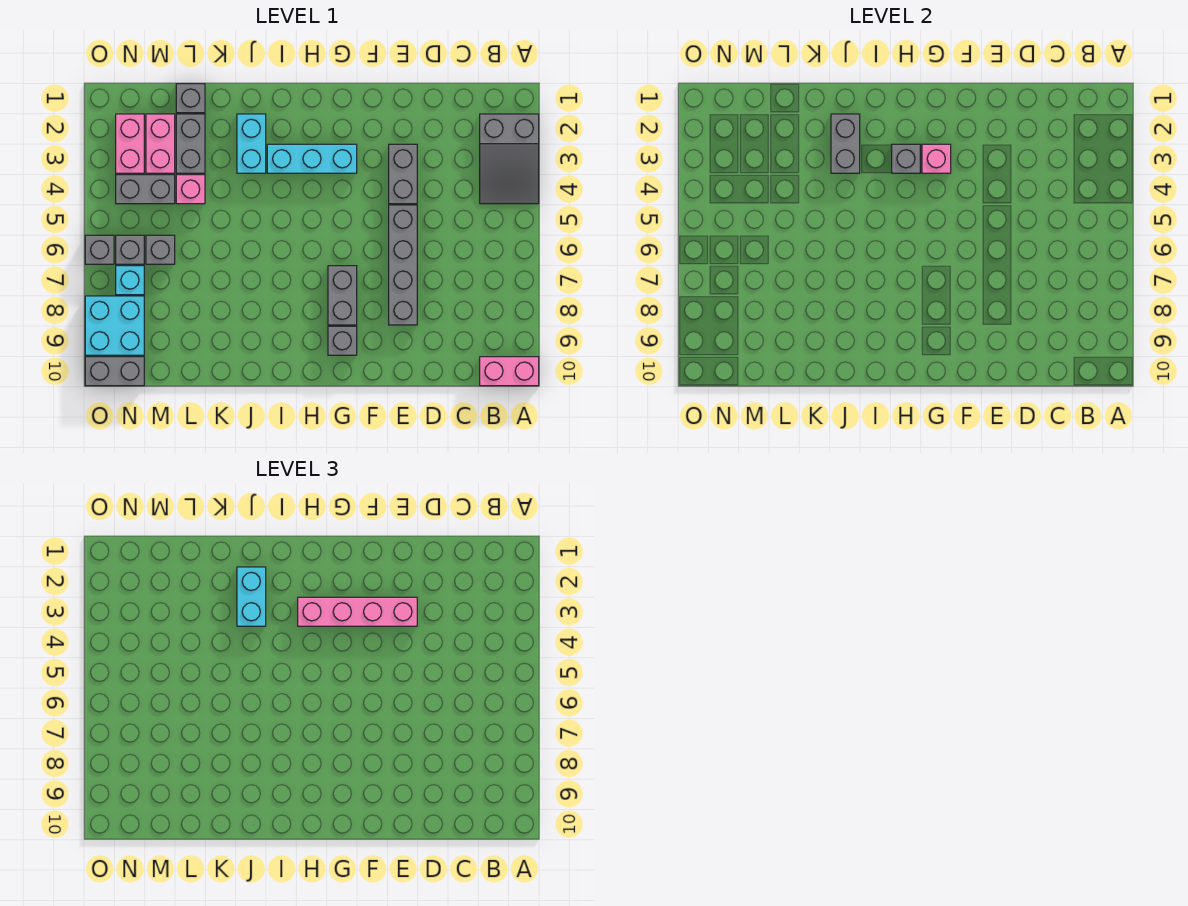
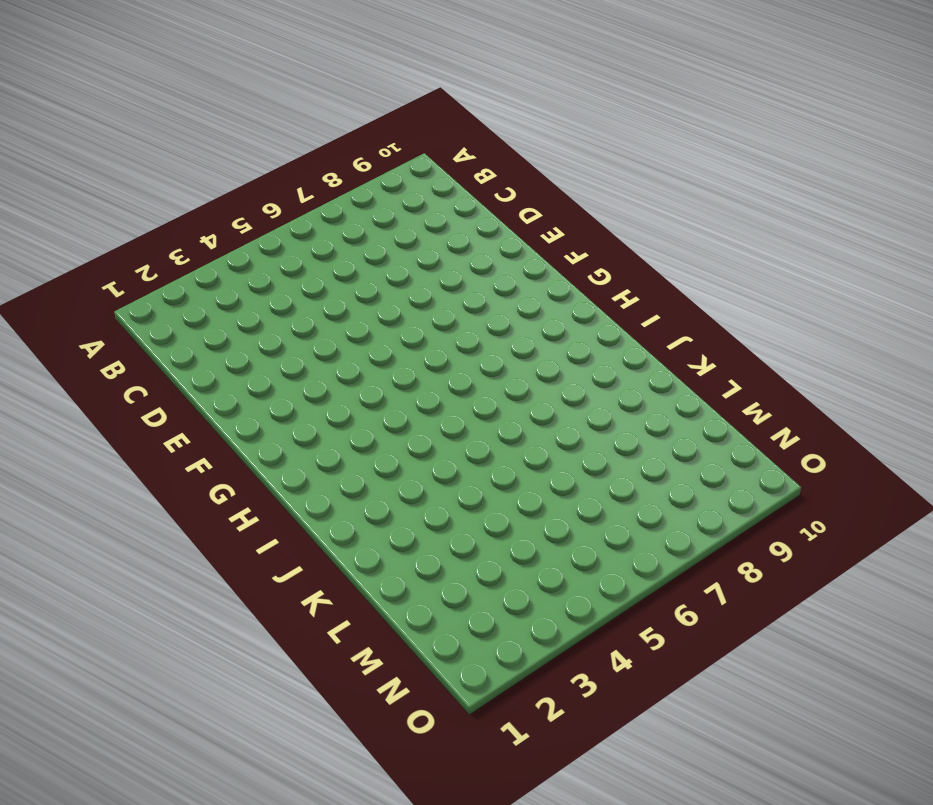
none -> grey 2x3 slope [480,114,539,204]
none -> pink 1x2 brick [480,357,539,386]
none -> grey 1x2 brick [389,144,417,204]

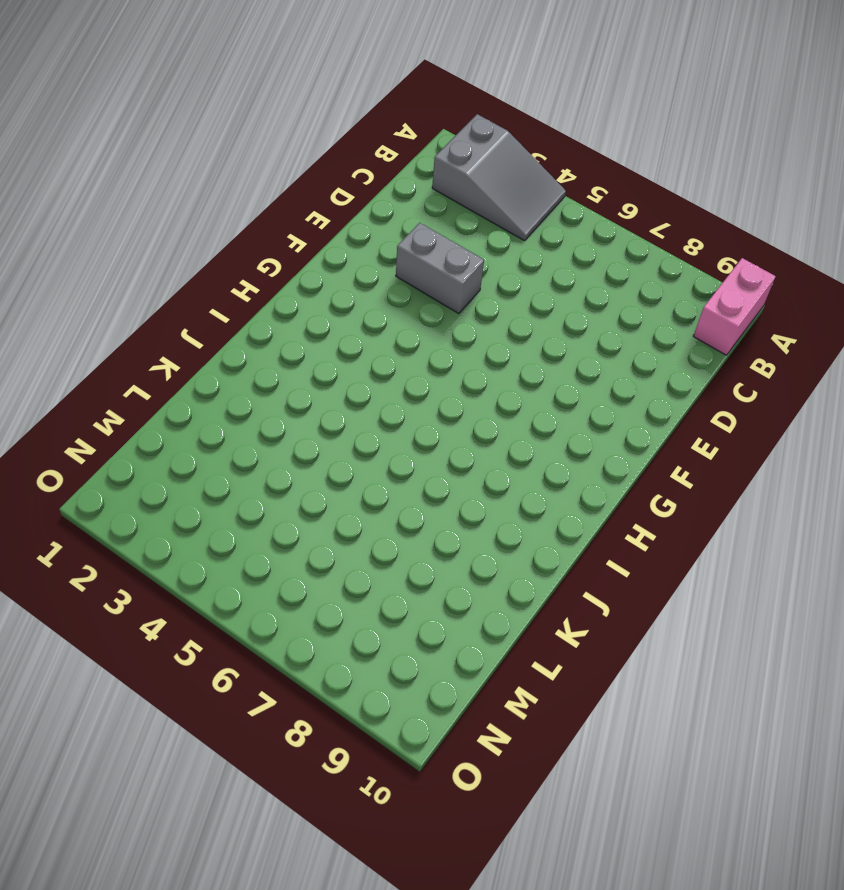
none -> grey 1x4 brick [389,205,417,325]
none -> cyan 1x3 brick [267,144,357,173]
none -> grey 1x2 brick [328,266,357,325]

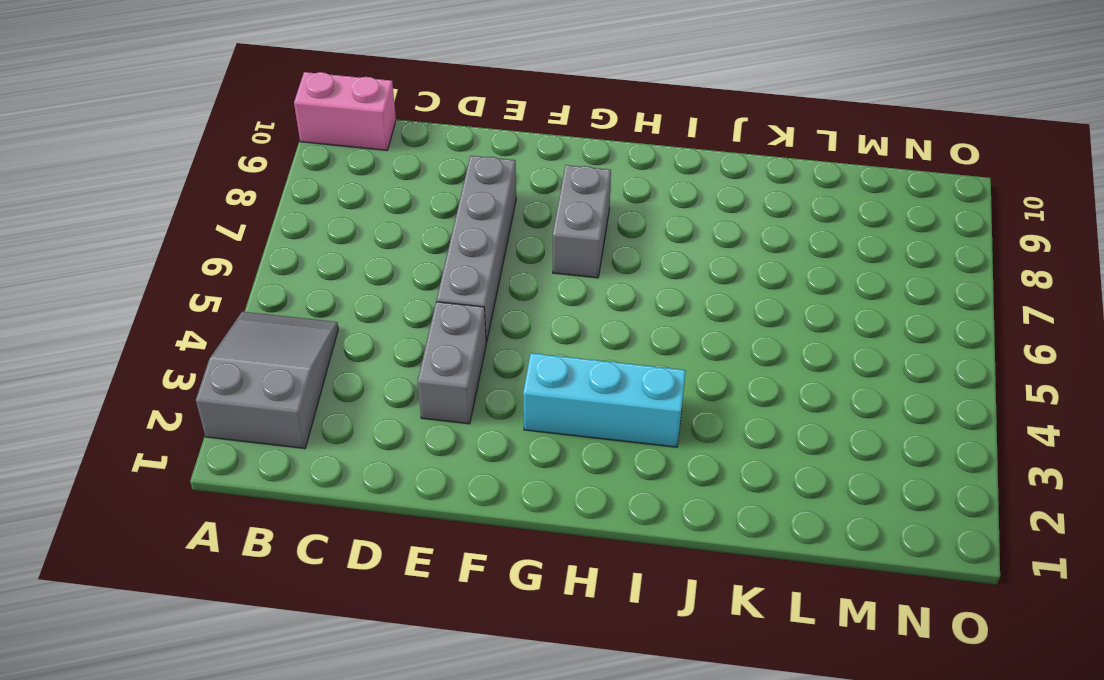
none -> grey 1x1 brick [328,326,357,355]
none -> cyan 1x2 brick [237,114,266,173]
none -> grey 1x1 brick [176,84,205,113]

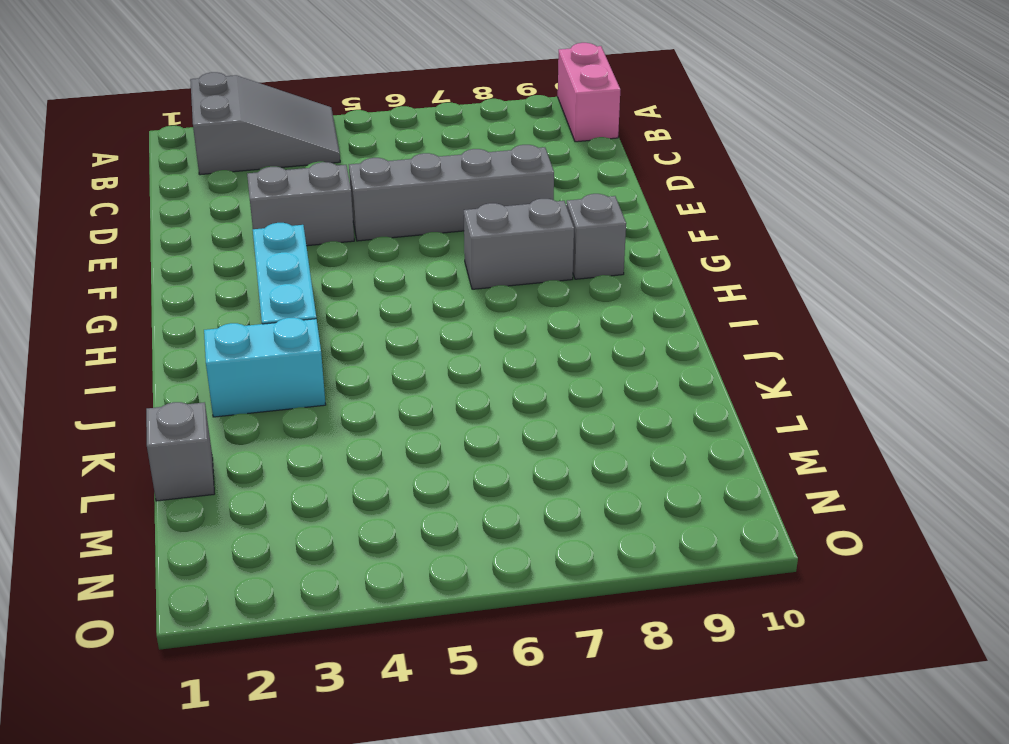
none -> grey 1x2 brick [176,114,205,173]
none -> pink 1x1 brick [176,175,205,204]
none -> pink 1x2 brick [146,114,175,173]

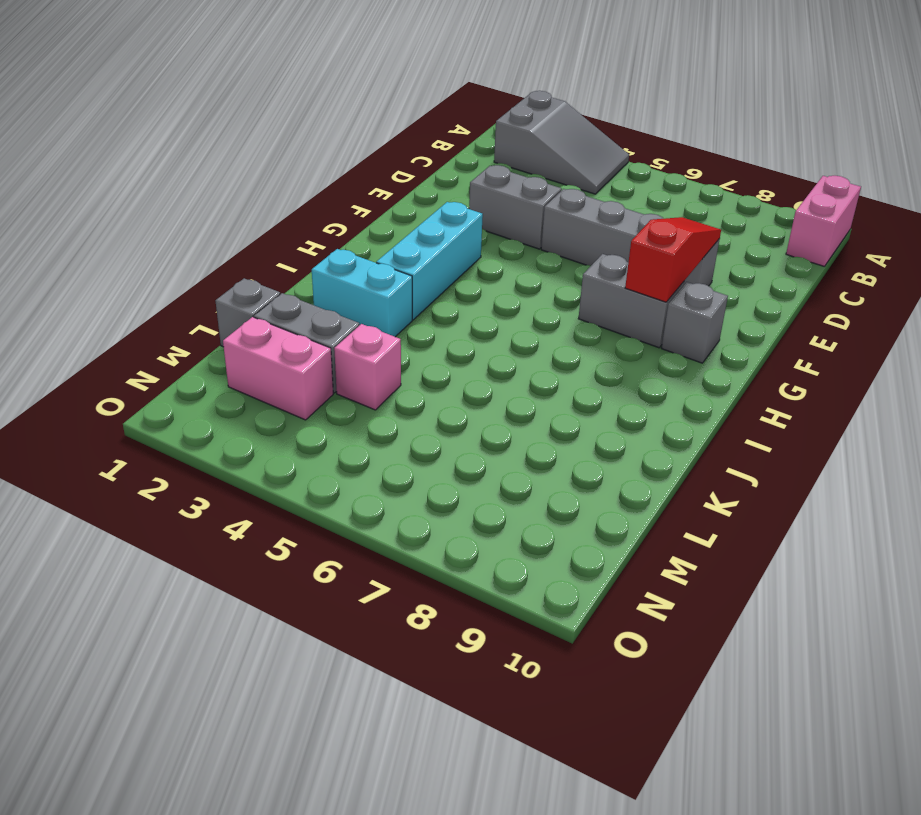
red 1x3 slope [625,217,721,302] -> none
none -> grey 1x2 brick [116,175,175,204]
none -> grey 1x1 brick [146,235,175,264]
none -> pink 1x2 brick [116,114,144,173]

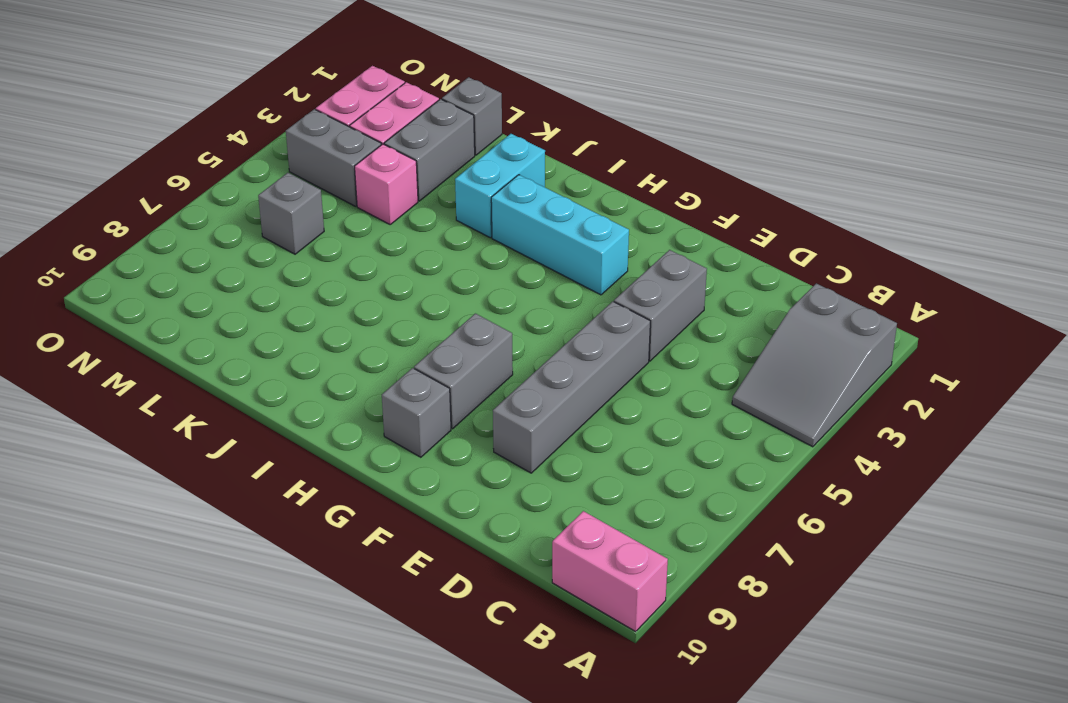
none -> grey 1x1 brick [116,235,144,264]
none -> cyan 1x1 brick [116,266,144,295]
none -> cyan 2x2 brick [85,296,144,355]

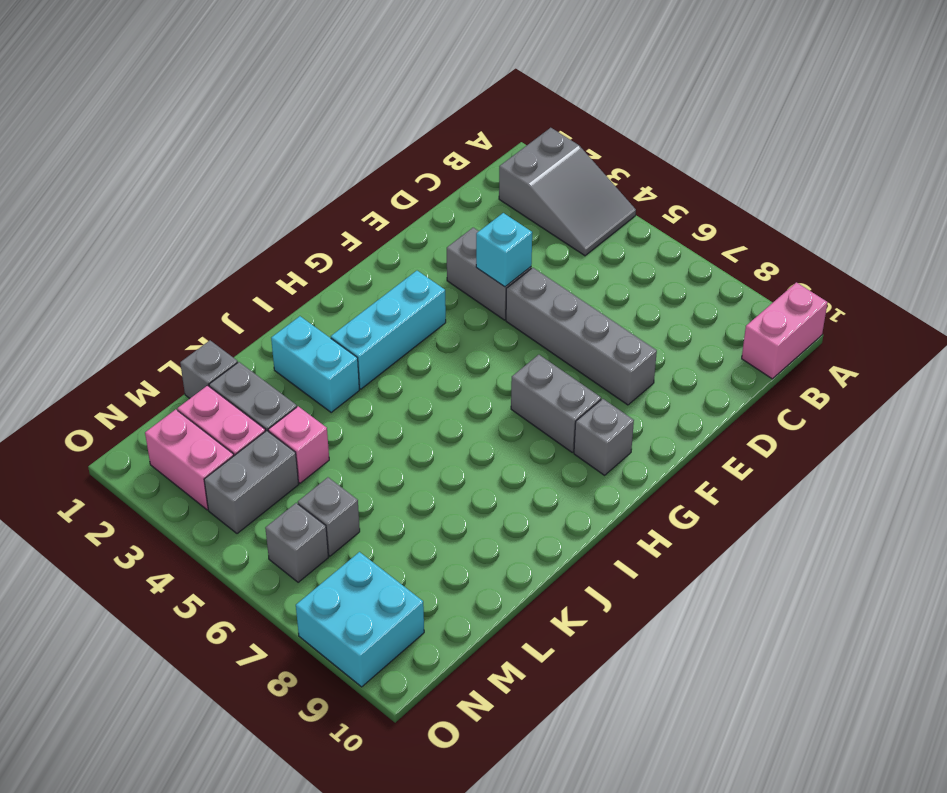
cyan 1x1 brick [476,213,532,287] -> cyan 1x1 brick moved to [116,266,144,295]
none -> grey 1x2 brick [85,357,144,386]
none -> grey 1x1 brick [85,235,114,264]
none -> pink 1x1 brick [922,144,951,173]

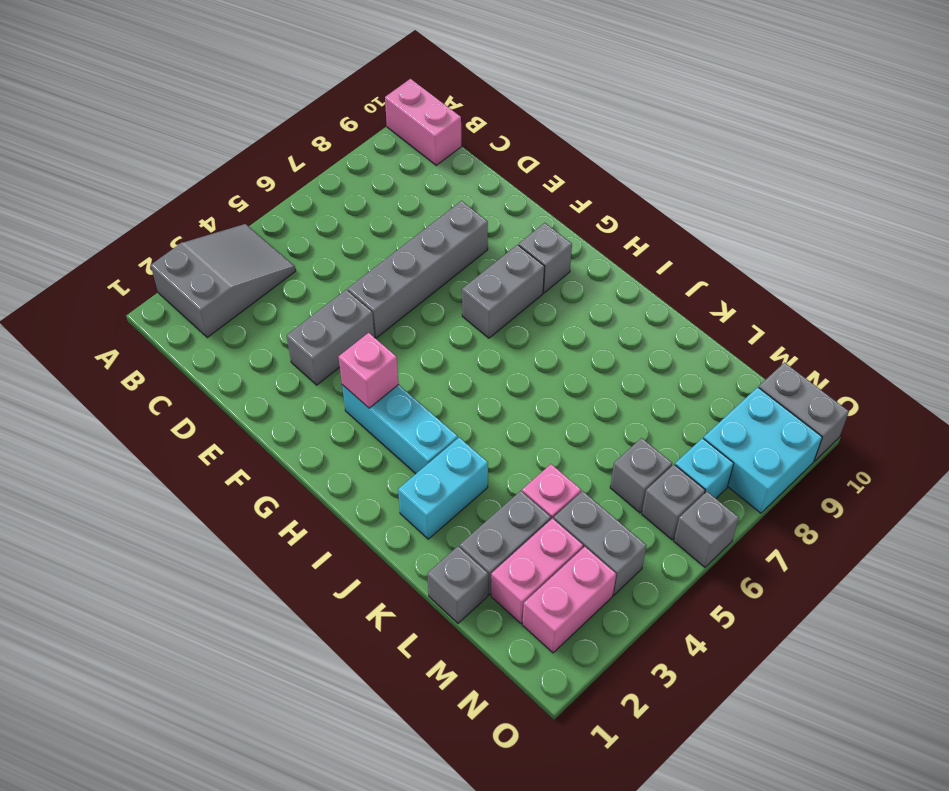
none -> grey 1x1 brick [892,144,920,173]
none -> grey 1x2 brick [831,114,860,173]
none -> pink 1x4 brick [298,597,417,626]

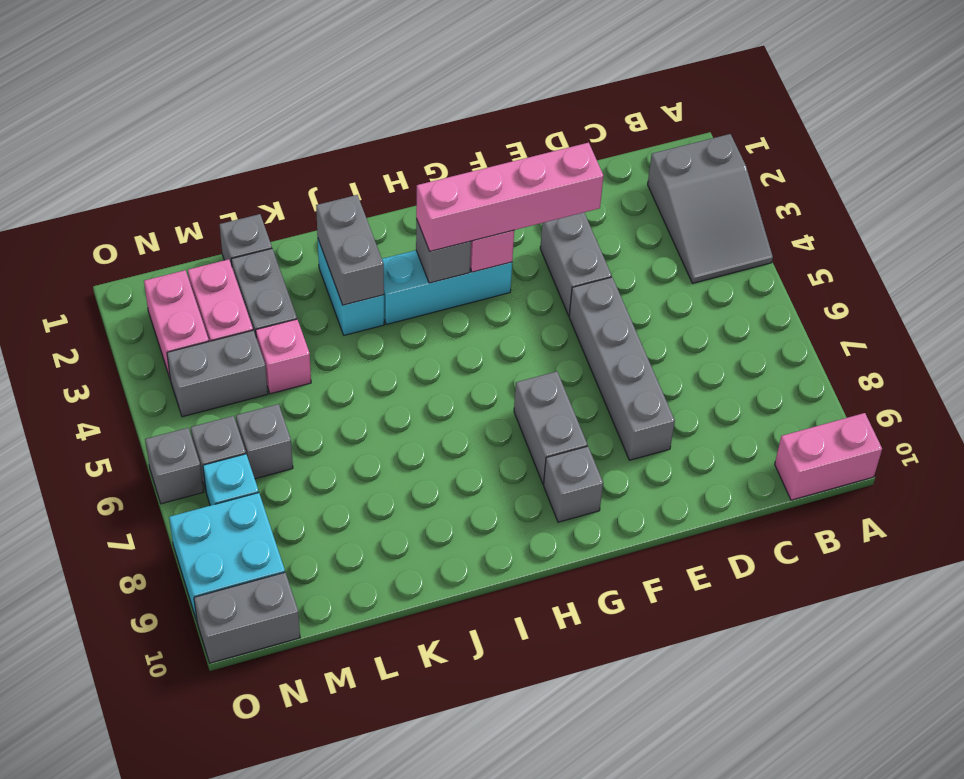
none -> cyan 1x2 brick [237,567,266,626]

